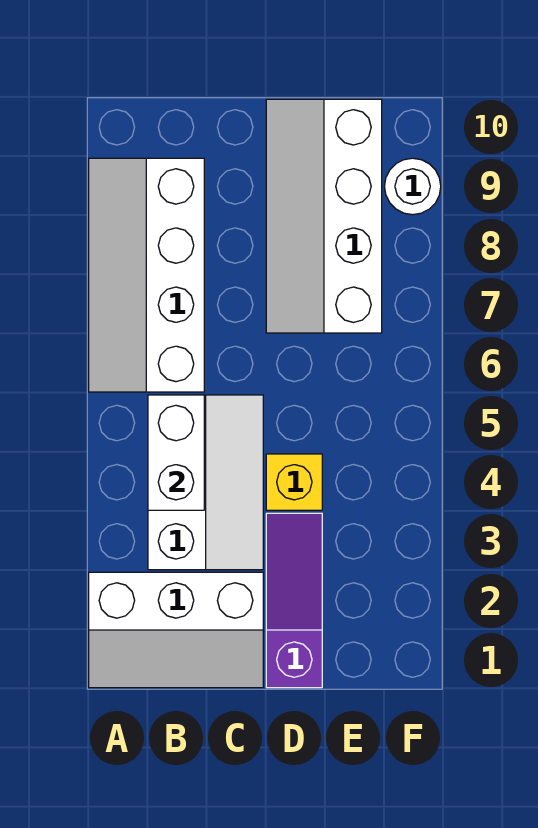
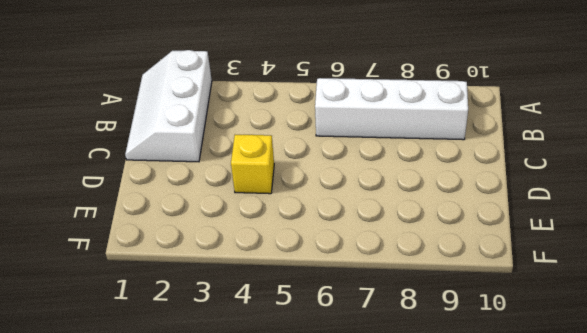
none -> white 2x3 slope [148,395,263,570]
none -> purple 1x3 slope [266,513,322,688]

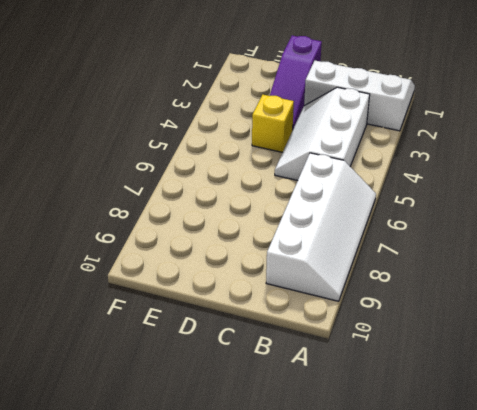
none -> white 2x4 slope [266,99,382,333]
none -> white 1x1 round brick [385,158,441,215]

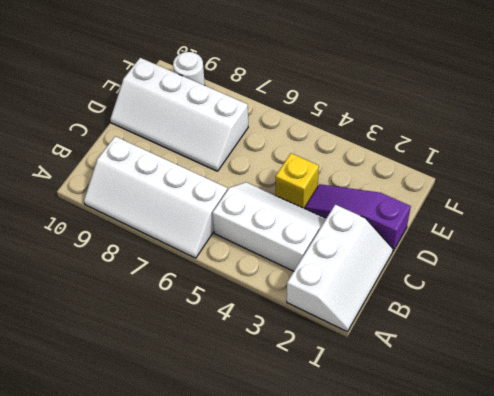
none -> white 1x2 brick [148,395,204,510]

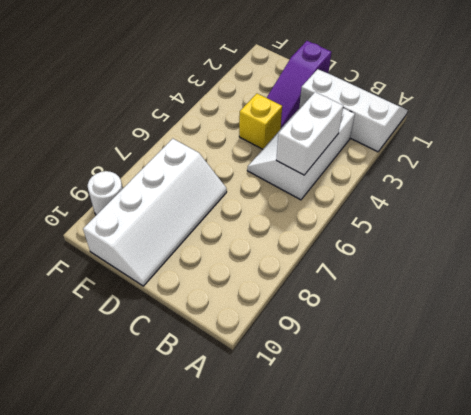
none -> white 2x4 slope [89,158,204,392]

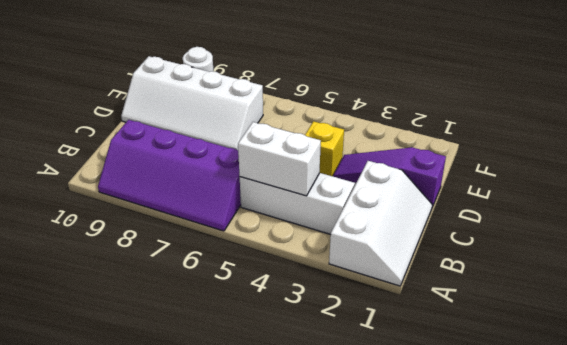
purple 2x4 slope [98,120,241,231] -> white 2x4 slope [89,158,204,392]

